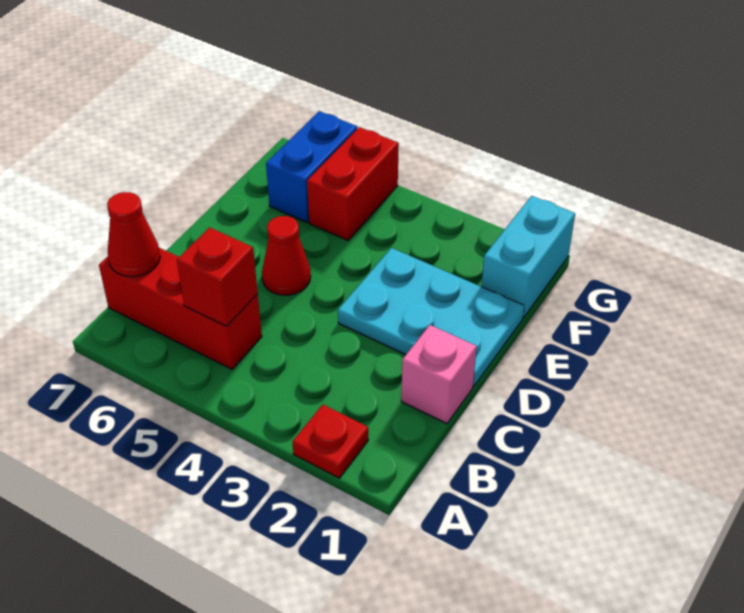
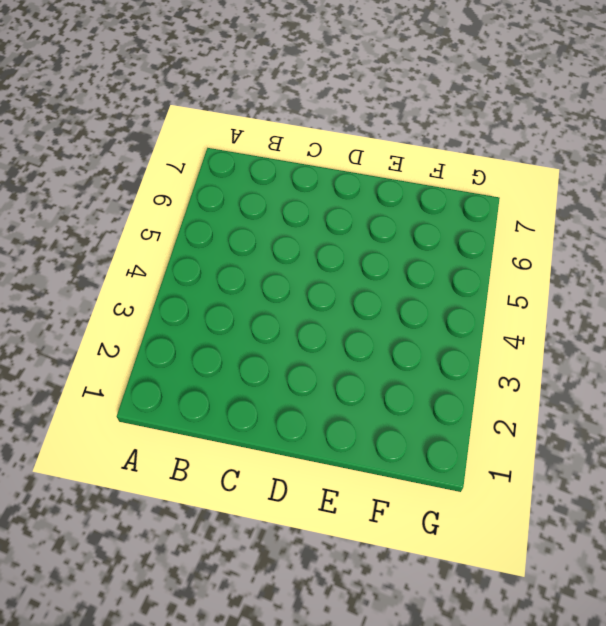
none -> red 1x1 plate [293,405,368,478]
none -> red 1x3 brick [99,248,262,369]

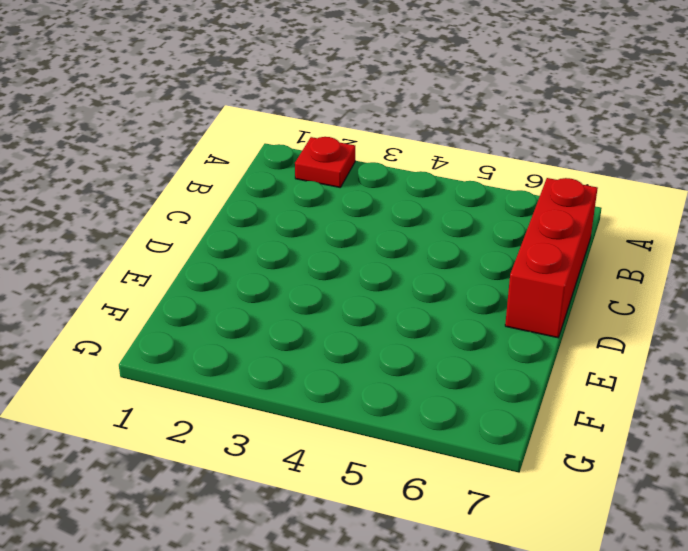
red 1x3 brick [505,178,598,338] -> red 1x3 brick turned to [99,248,262,369]
none -> pink 1x1 brick [401,325,477,424]
none -> cyan 2x3 plate [338,248,524,386]

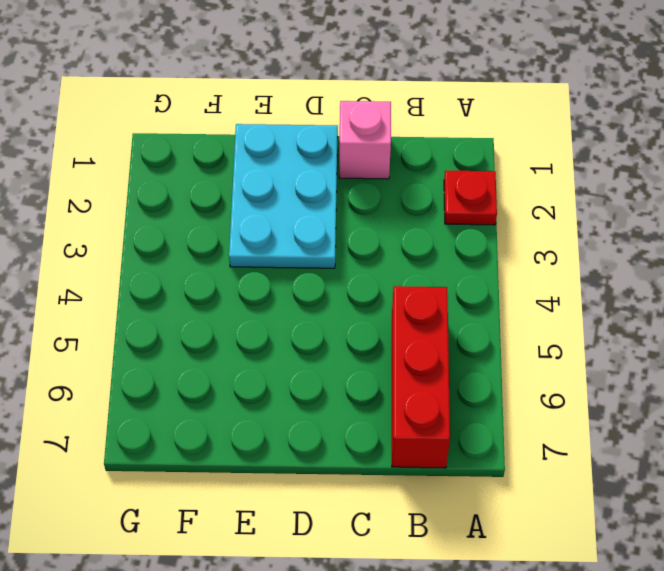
none -> red 1x1 cone [262,216,311,295]
none -> cyan 1x2 brick [481,196,575,317]

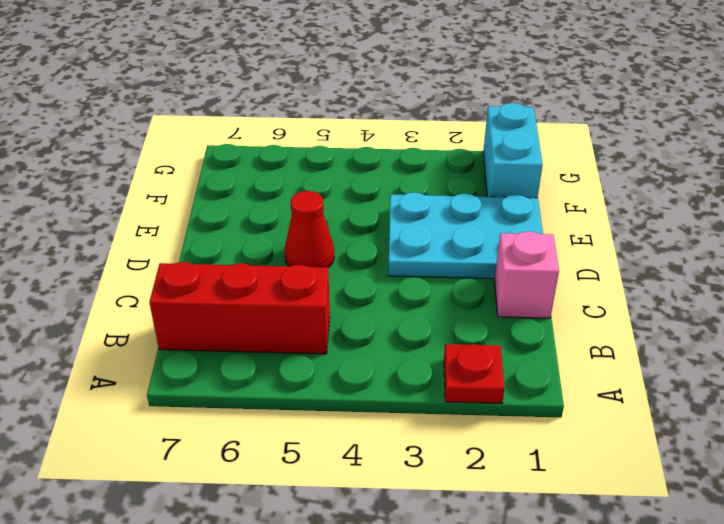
none -> red 1x2 brick [307,127,399,240]
none -> blue 1x2 brick [266,111,357,222]

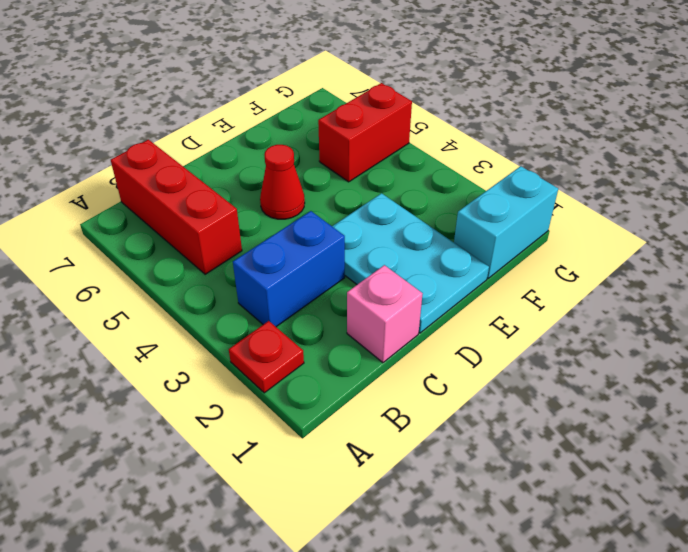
blue 1x2 brick [233,211,345,327] -> blue 1x2 brick moved to [266,111,357,222]
none -> red 1x1 brick [177,227,258,326]
none -> red 1x1 cone [107,192,160,277]

